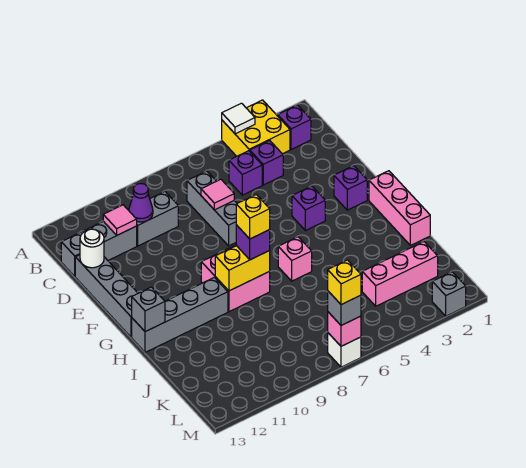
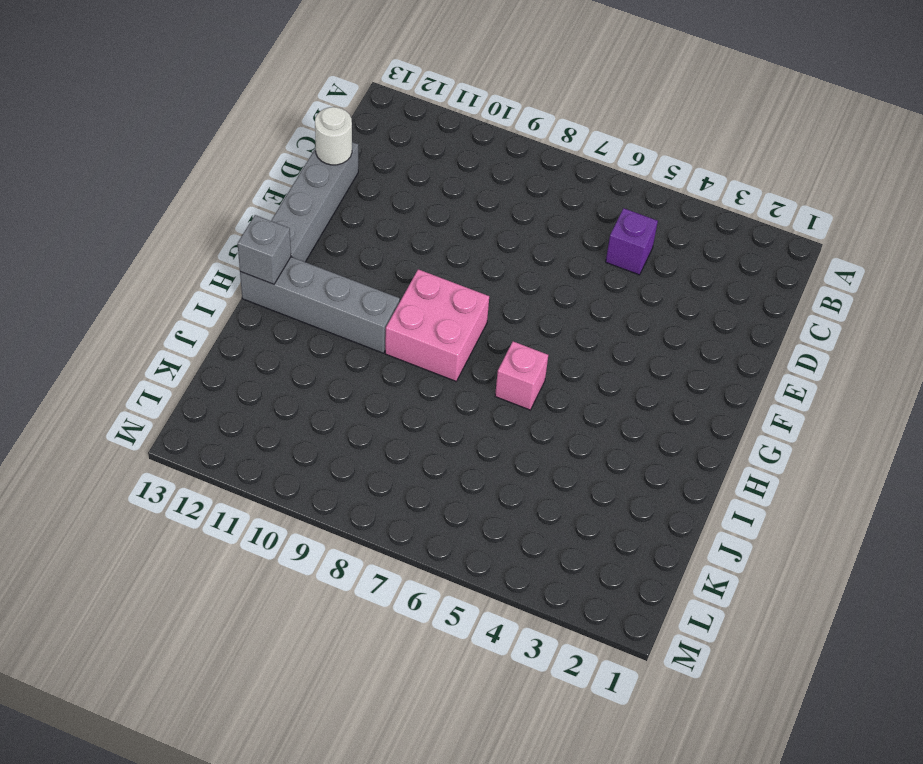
none -> yellow 2x2 brick [222,100,290,156]
none -> purple 1x1 brick [278,105,311,149]
none -> purple 1x1 brick [250,141,283,185]

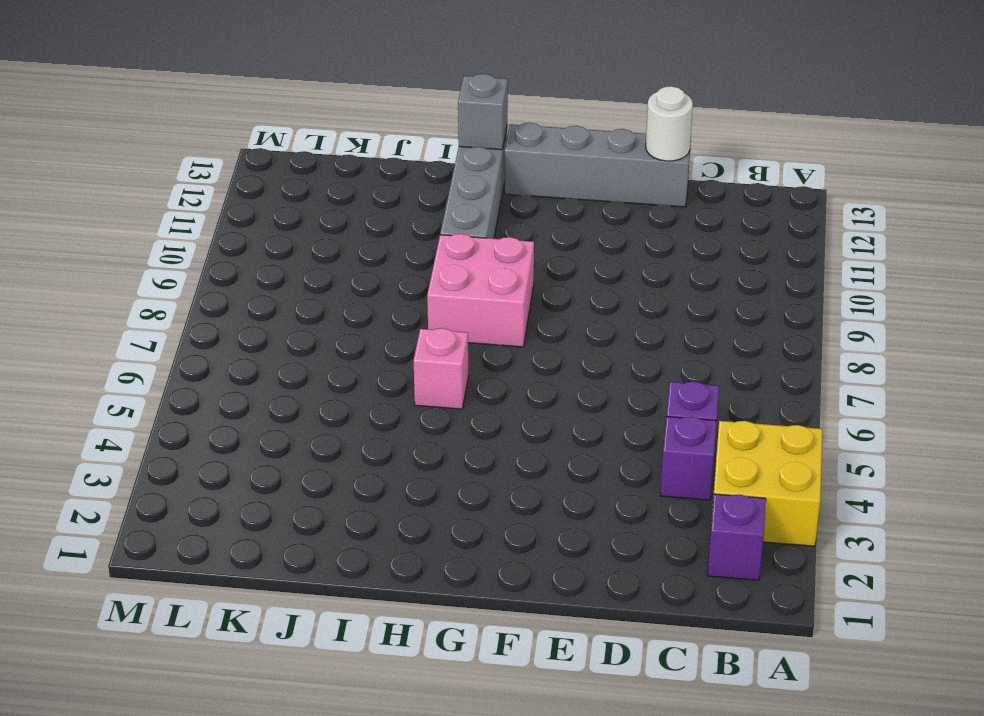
none -> grey 1x3 brick [187,171,237,246]
none -> grey 1x2 brick [128,192,178,246]
none -> grey 1x3 brick [61,221,137,276]

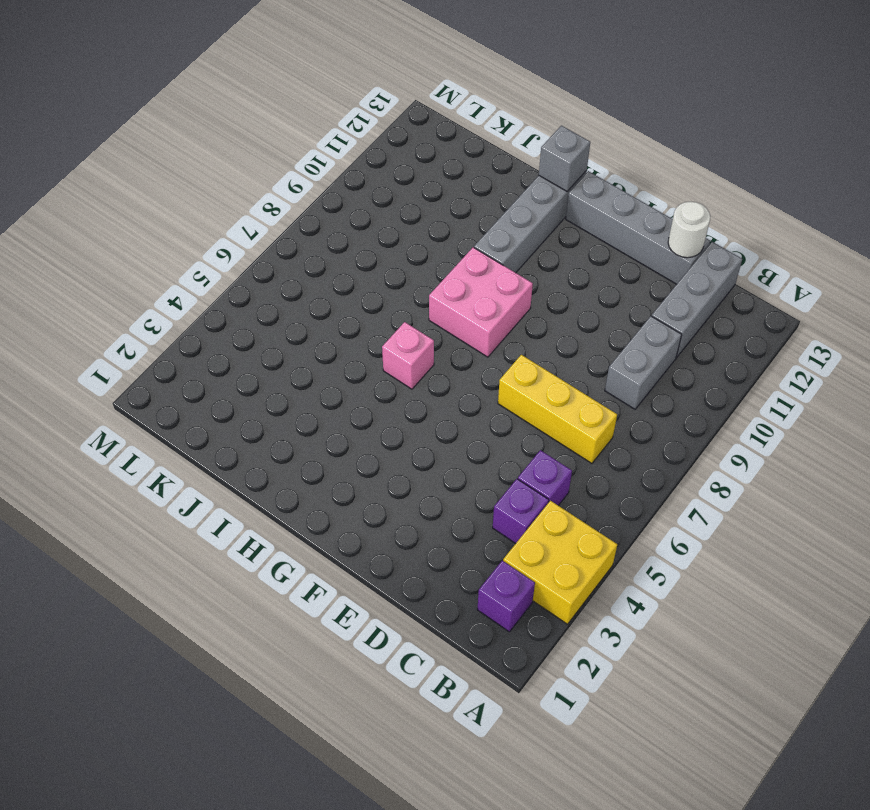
yellow 1x3 brick [498,355,617,463] -> grey 1x3 brick [187,171,237,246]
none -> purple 1x1 brick [334,166,367,210]
none -> purple 1x1 brick [292,186,325,231]
none -> pink 1x3 brick [369,171,430,245]

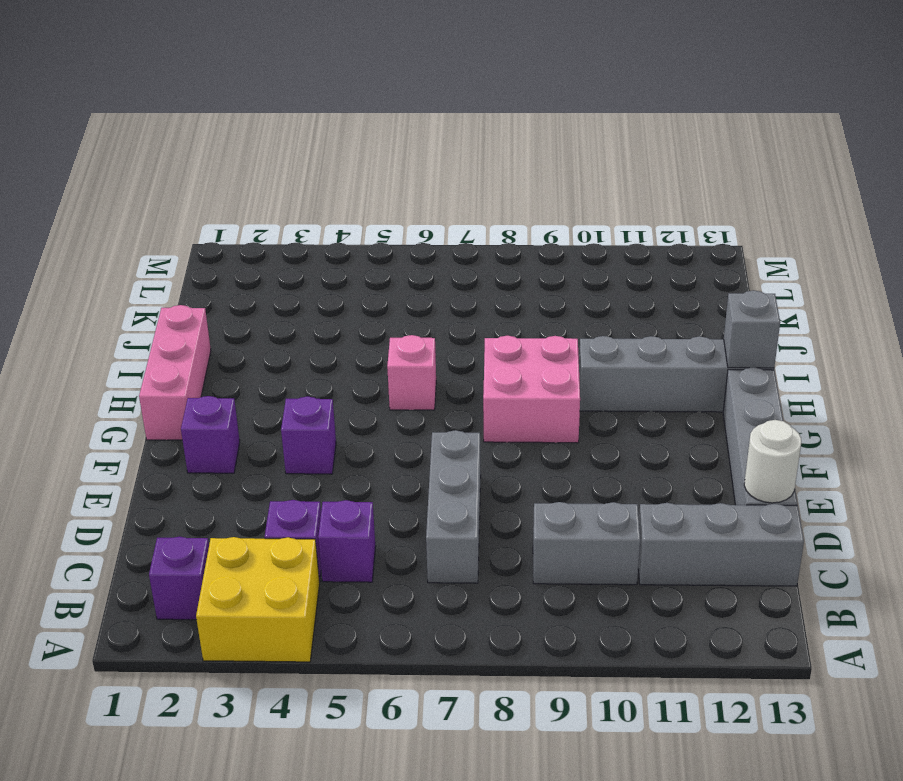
none -> pink 1x3 brick [362,242,438,306]
none -> grey 1x1 brick [432,272,466,316]
none -> white 1x1 brick [328,333,361,367]

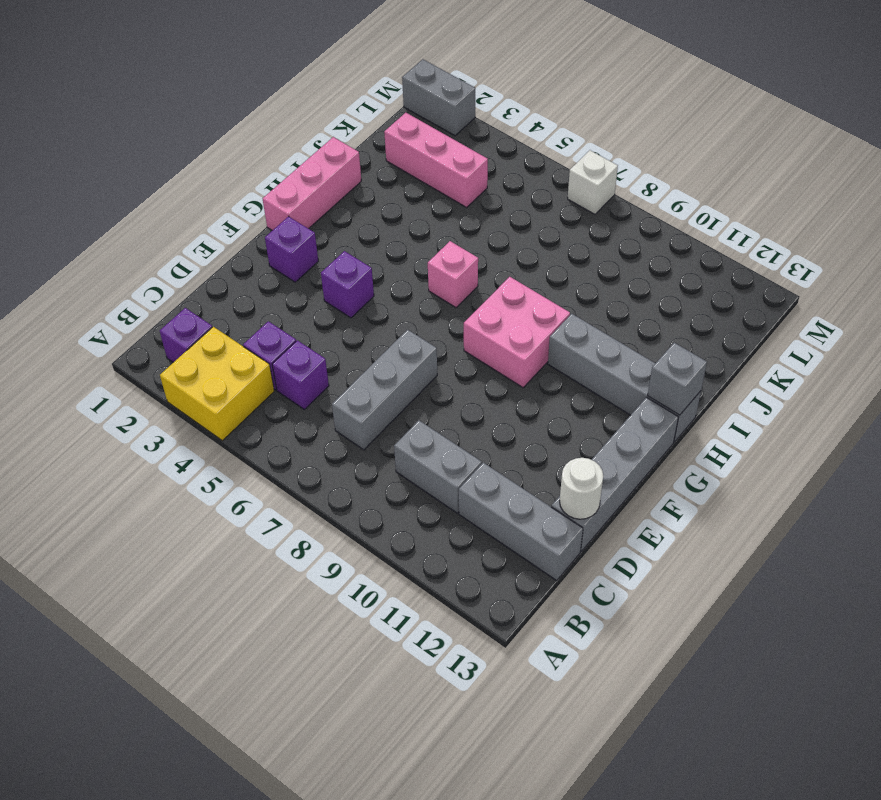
grey 1x2 brick [402,59,475,136] -> grey 1x1 brick [432,272,466,316]
none -> white 1x1 tile [222,103,255,134]
none -> purple 1x1 cone [129,184,153,222]
none -> pink 1x1 tile [103,205,137,235]

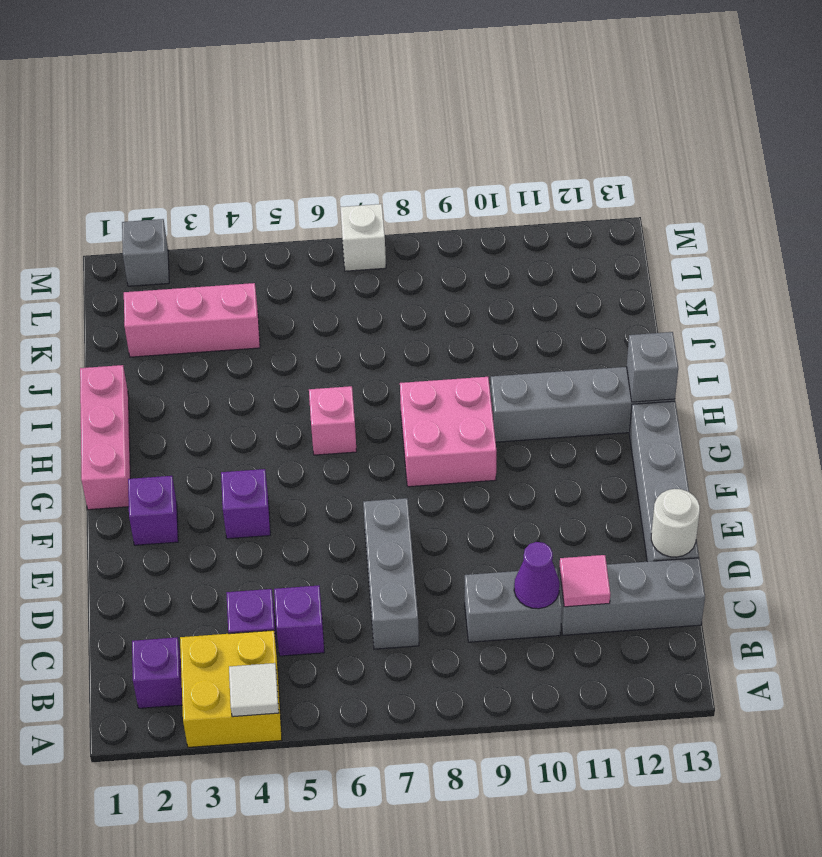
none -> pink 1x1 tile [201,179,234,210]
none -> yellow 1x2 brick [215,246,270,291]
none -> pink 1x1 brick [328,312,361,346]

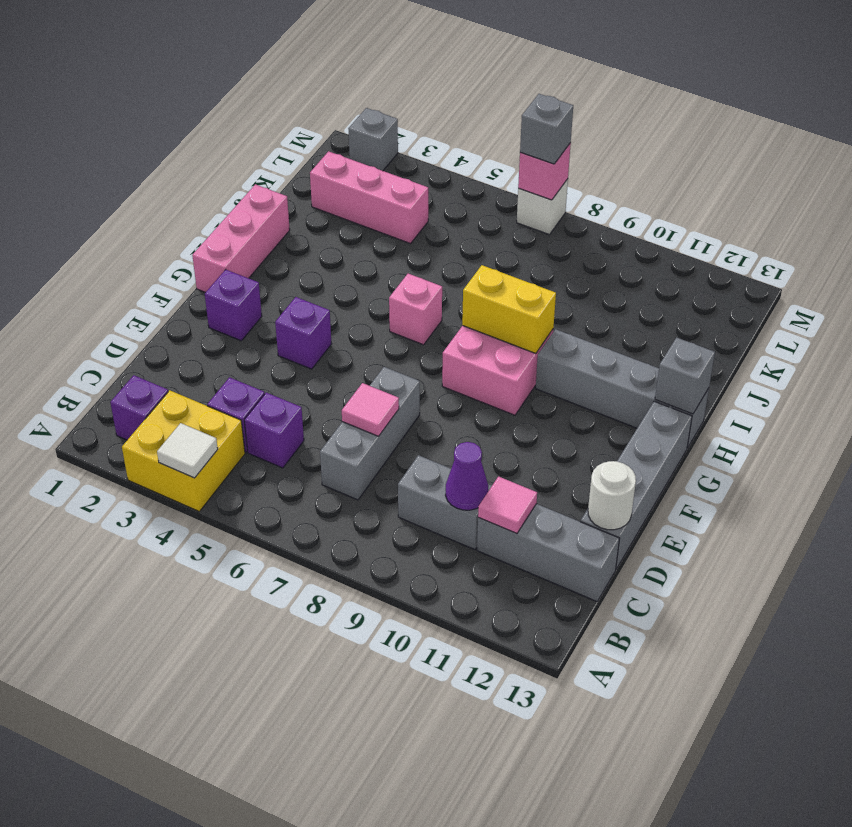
none -> purple 1x1 brick [236,225,270,260]
none -> yellow 1x1 brick [236,194,270,239]
none -> yellow 1x1 brick [328,260,361,305]

